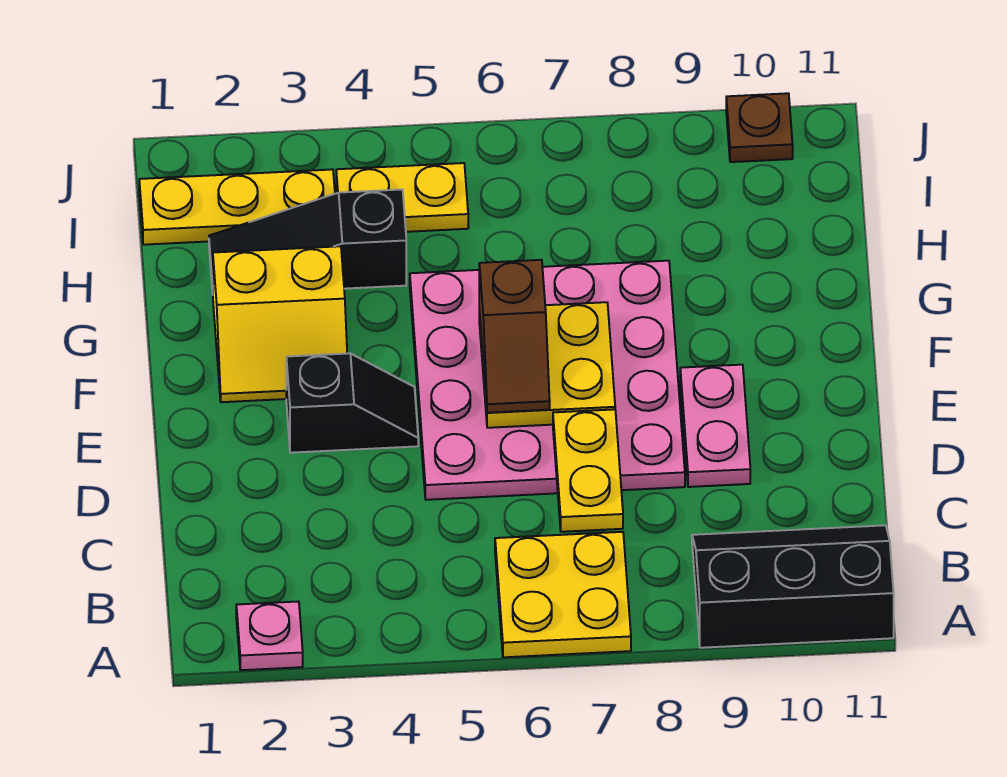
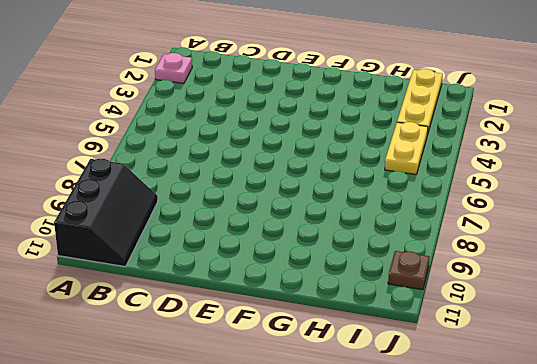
none -> yellow 2x2 plate [495,532,631,657]
none -> pink 4x4 plate [410,261,685,500]
none -> pink 1x2 plate [680,365,750,487]

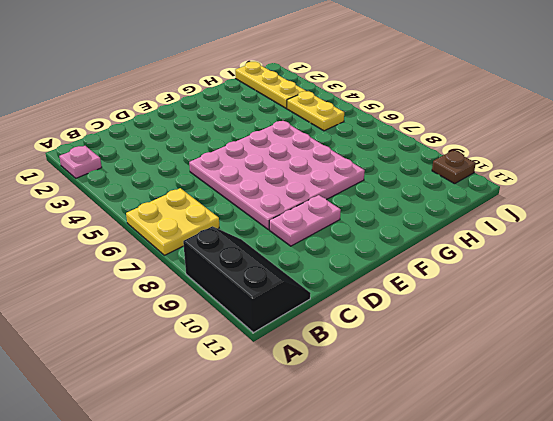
none -> black 1x2 slope [286,353,418,453]
none -> yellow 2x2 slope [213,246,347,402]
none -> black 1x3 slope [209,189,406,293]

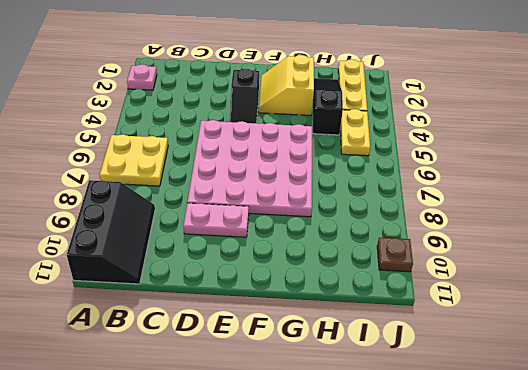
none -> yellow 1x2 plate [553,409,623,532]
none -> yellow 2x2 plate [479,302,615,428]
none -> brown 1x2 slope [479,260,550,413]

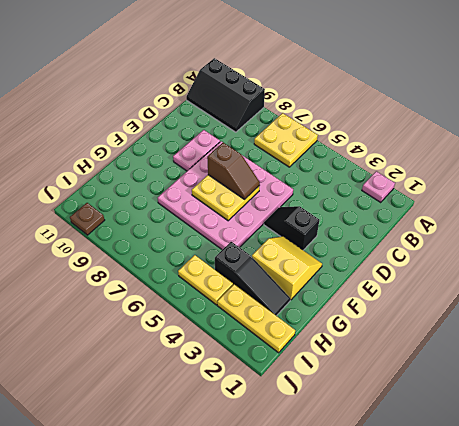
brown 1x2 slope [207,143,260,200] -> brown 1x2 slope turned to [479,260,550,413]
none -> yellow 1x2 plate [553,409,623,532]

